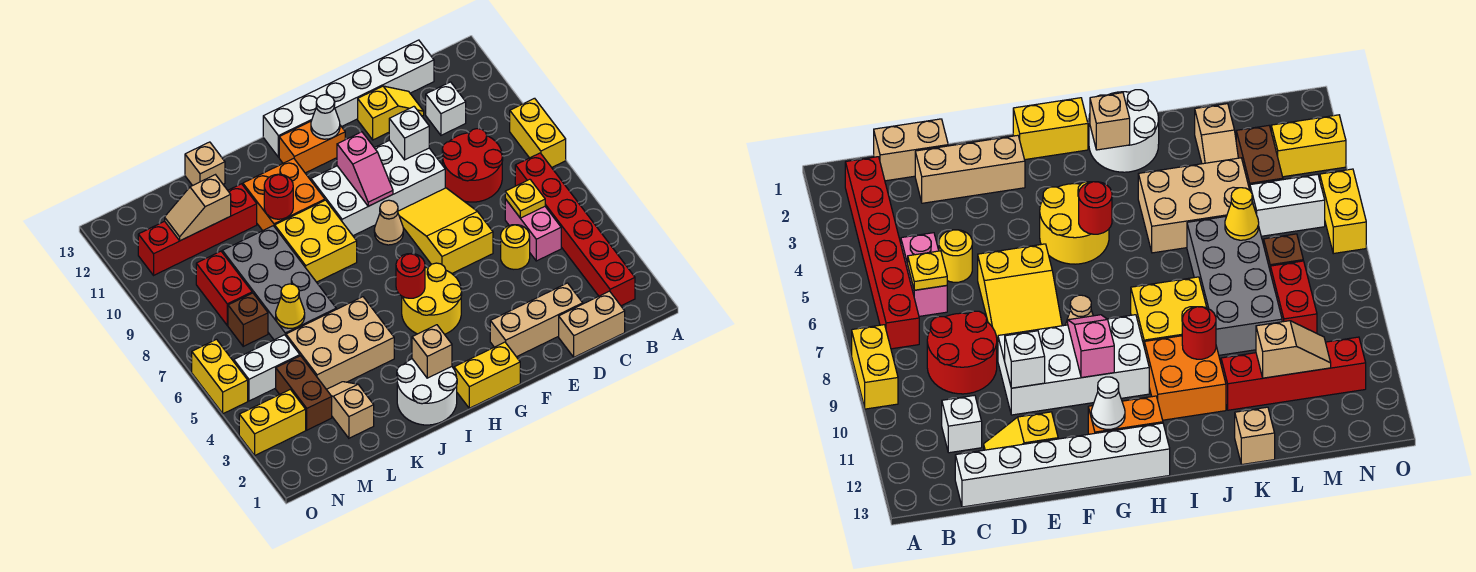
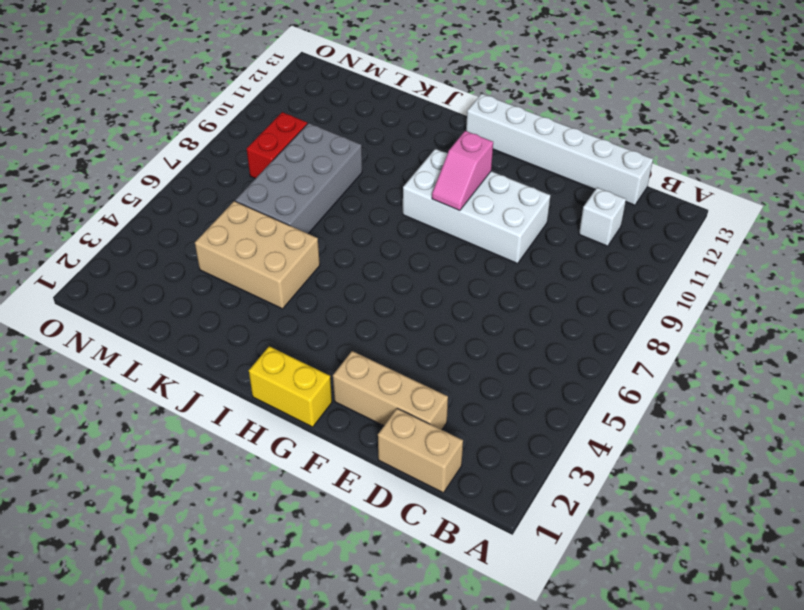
none -> yellow 1x2 brick [510,98,566,167]
none -> red 1x6 brick [515,153,635,306]
none -> pink 1x2 brick [505,199,561,261]
none -> red 2x2 round brick [442,129,503,202]

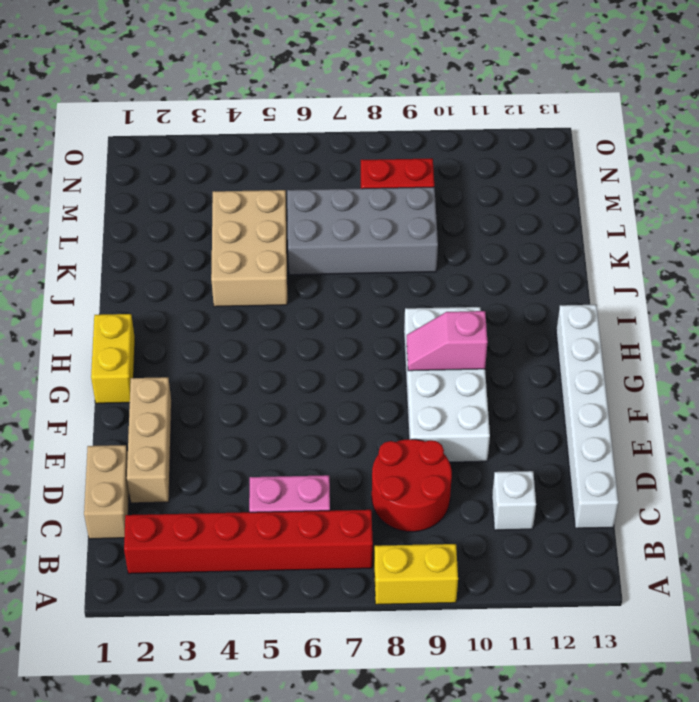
none -> yellow 1x1 round brick [501,225,530,269]
none -> yellow 1x2 slope [358,86,424,140]
none -> yellow 2x3 slope [398,188,493,273]
none -> yellow 2x2 round brick [402,263,462,334]

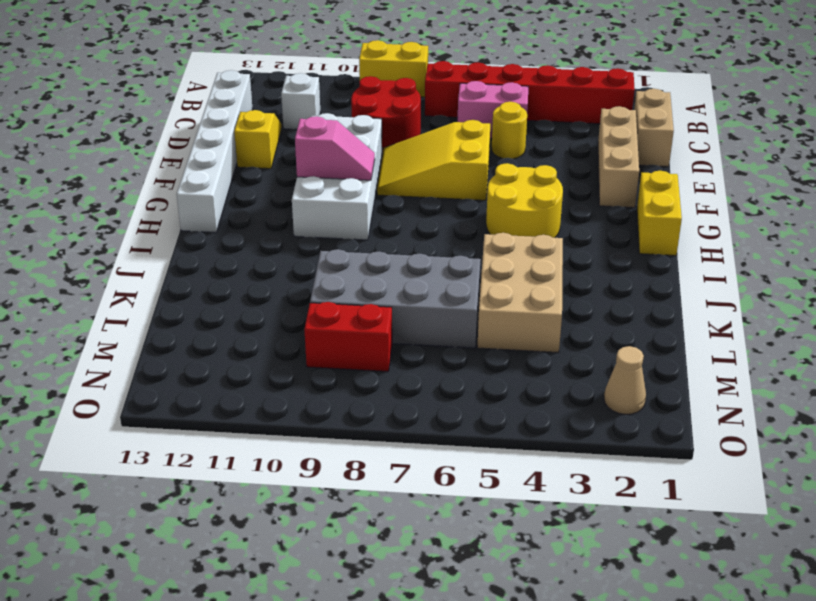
tan 1x1 cone [604,346,646,414] -> tan 1x1 cone moved to [374,200,403,245]
none -> orange 1x2 brick [279,121,345,173]
none -> white 2x2 round brick [397,359,457,425]
none -> yellow 2x2 brick [275,200,357,282]
none -> orange 2x2 brick [243,158,325,231]

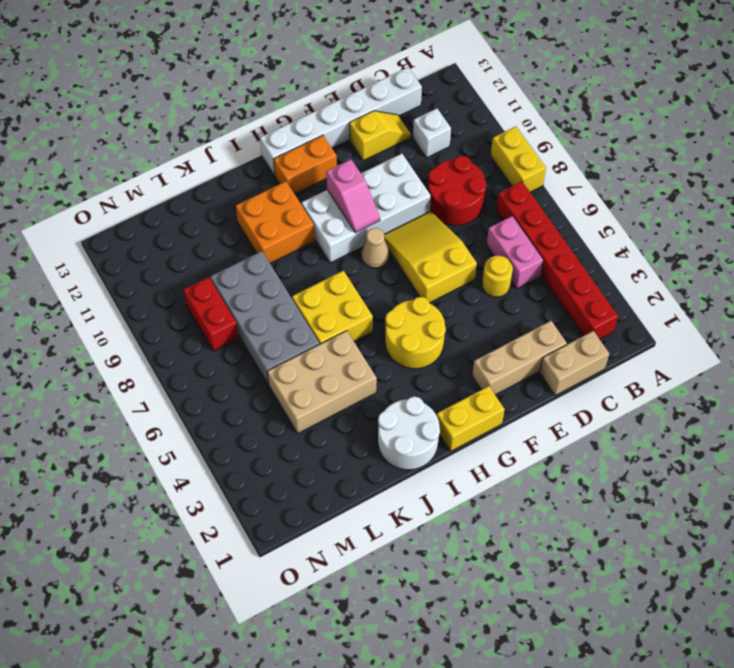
yellow 2x2 brick [292,271,373,344] -> yellow 2x2 brick moved to [275,200,357,282]
none -> red 1x4 brick [138,184,257,275]
none -> tan 1x1 brick [185,142,225,186]
none -> tan 1x2 slope [326,382,374,438]
none -> brown 1x2 brick [276,356,332,430]

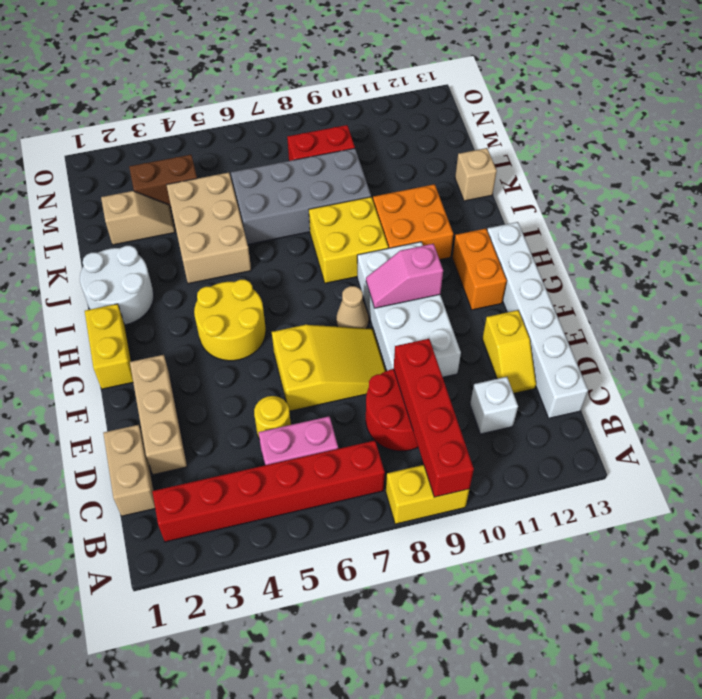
red 1x4 brick [394,339,474,497] -> red 1x4 brick moved to [138,184,257,275]
none -> white 1x2 brick [234,335,300,401]
none -> brown 1x1 brick [228,293,268,346]
none -> yellow 1x2 brick [239,389,306,455]
none -> yellow 1x2 brick [192,339,248,414]

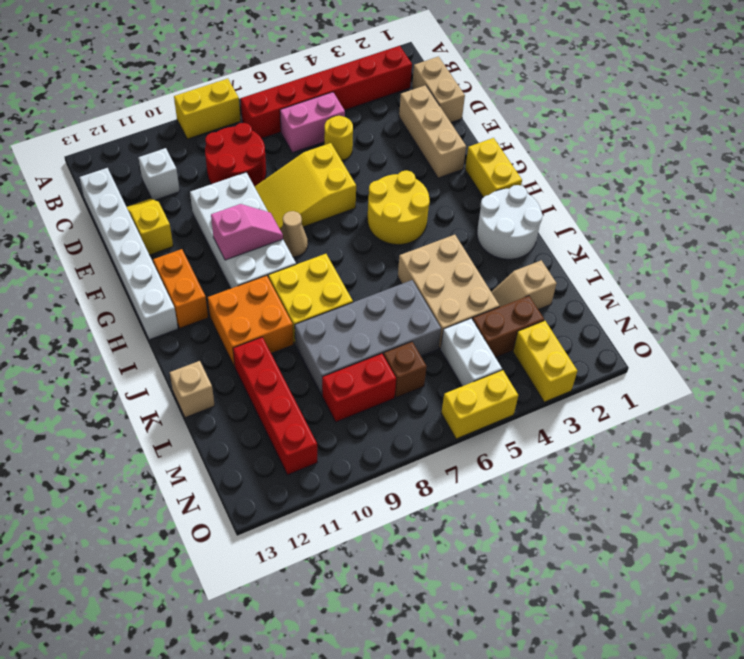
none -> yellow 1x1 plate [505,179,545,218]
none -> white 1x1 brick [389,107,429,160]
none -> white 1x1 cone [311,95,340,139]
none -> red 1x1 round brick [396,253,425,298]

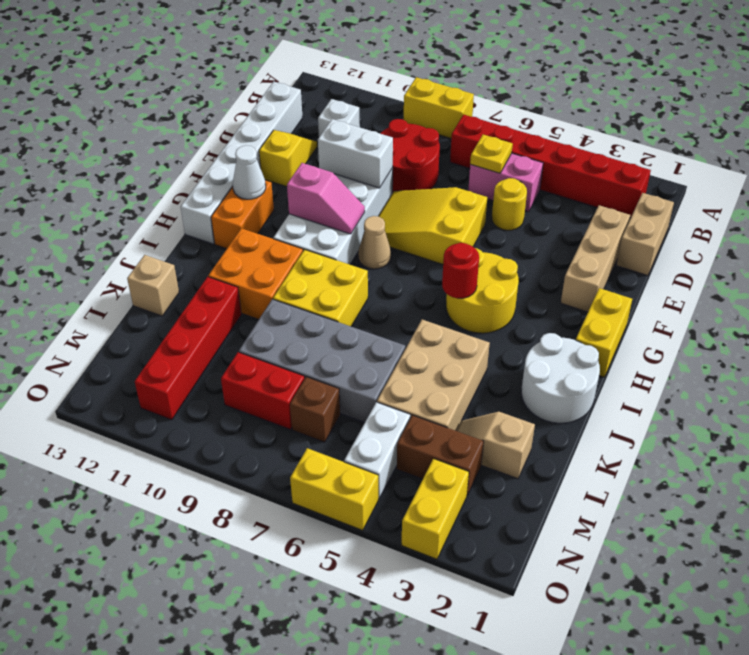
white 1x2 brick [318,119,393,188] -> white 1x1 brick [389,107,429,160]
none -> tan 1x1 brick [412,325,452,378]
none -> red 1x1 round brick [264,174,293,219]
none -> yellow 1x1 cone [276,284,305,328]
none -> tan 1x2 slope [165,175,231,241]

